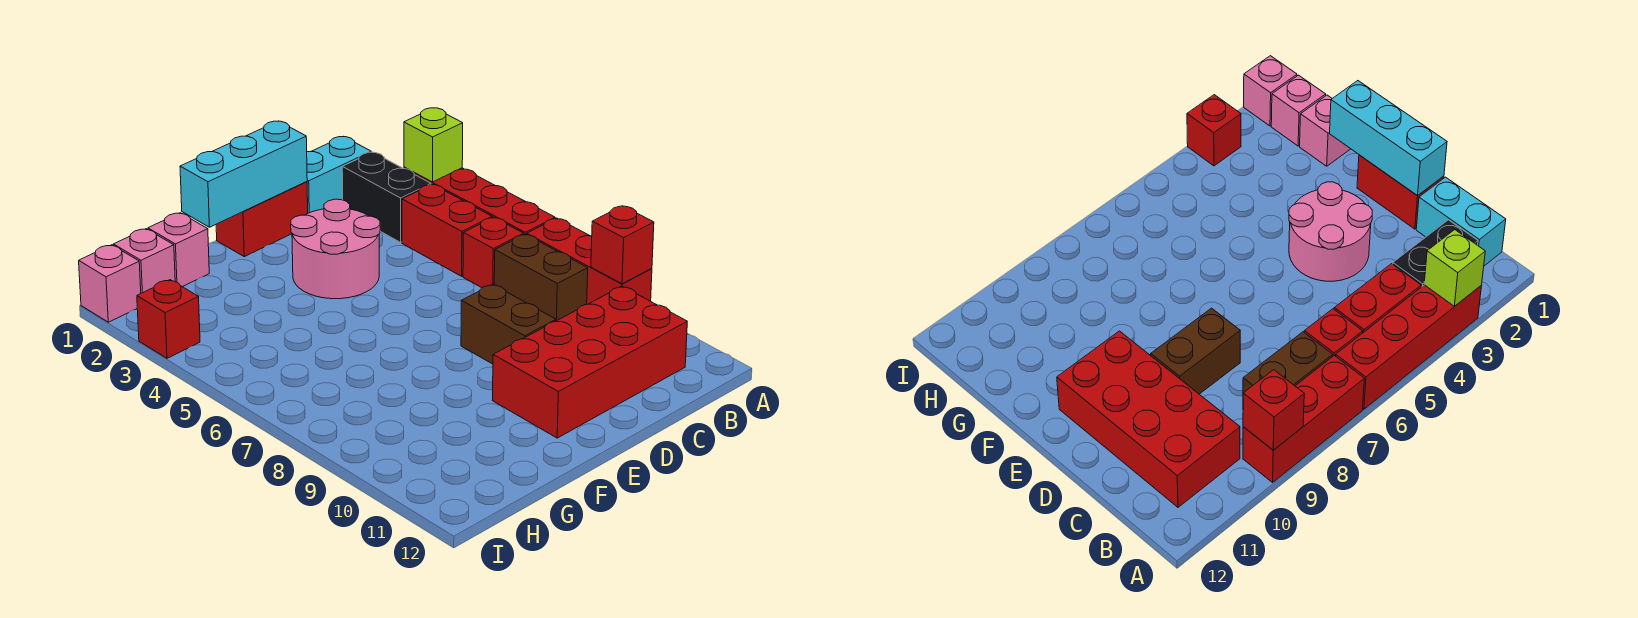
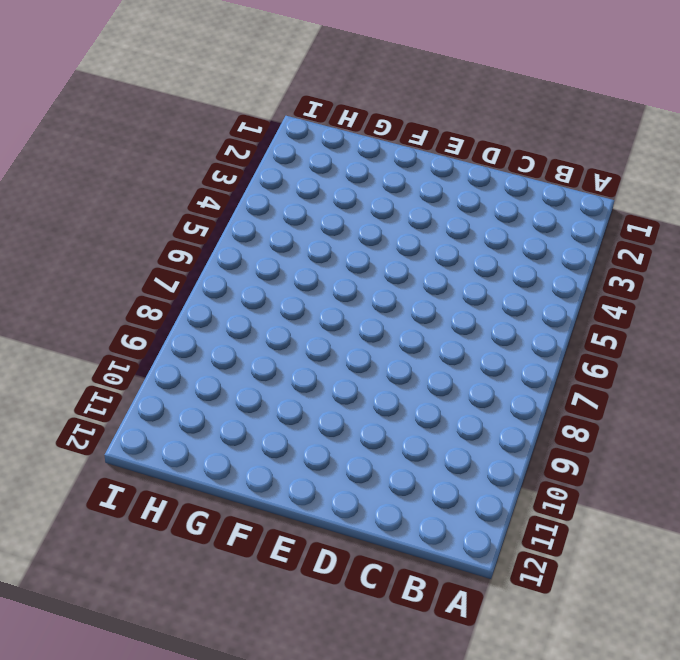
none -> red 1x4 brick [404,167,555,235]
none -> red 1x3 brick [527,218,652,304]
none -> cyan 1x2 brick [307,137,371,213]

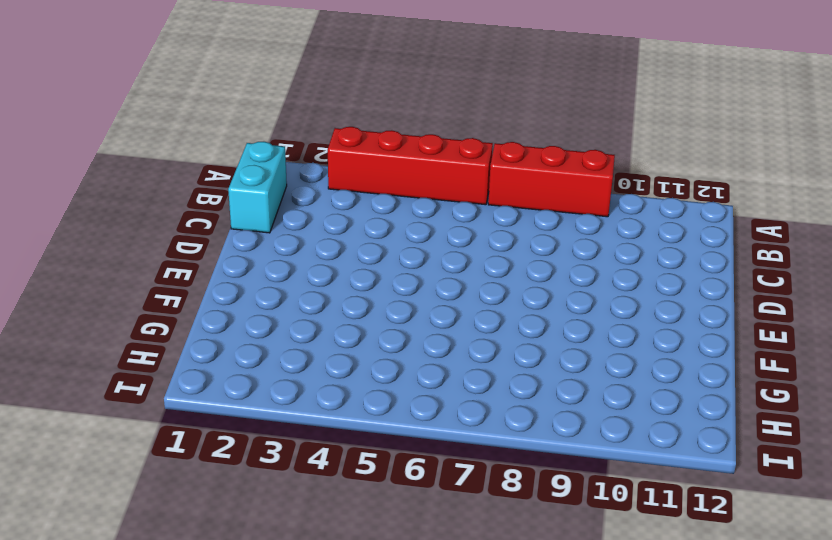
none -> black 1x2 brick [342,152,431,242]
none -> red 1x2 brick [402,184,492,276]
none -> red 1x1 brick [463,217,524,288]

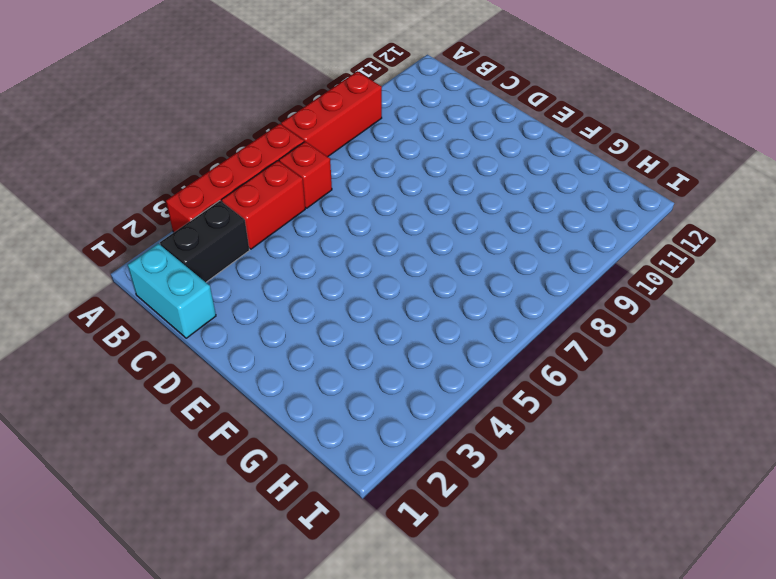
none -> brown 1x2 brick [494,234,588,321]
none -> red 2x4 brick [492,286,687,438]
none -> red 1x2 brick [216,182,308,257]

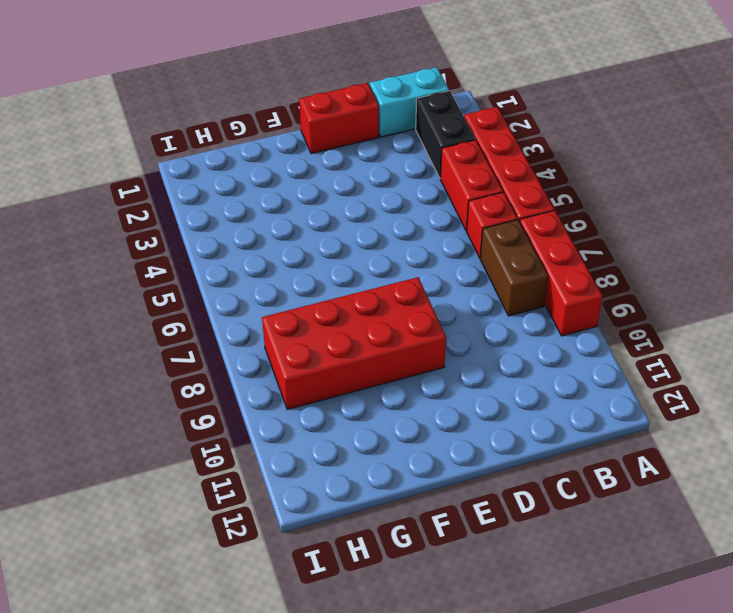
red 2x4 brick [262,277,446,409] -> red 2x4 brick moved to [492,286,687,438]
none -> pink 2x2 round brick [291,199,380,299]
none -> brown 1x2 brick [461,284,556,364]
none -> pink 1x1 brick [148,213,209,287]

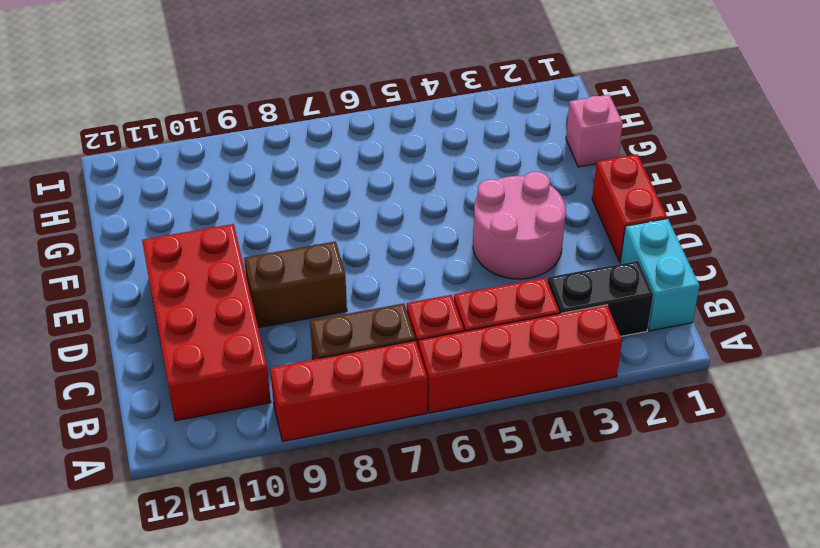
none -> pink 1x1 brick [113,229,175,293]
none -> pink 1x1 brick [79,245,141,322]
none -> red 1x1 brick [137,280,200,358]

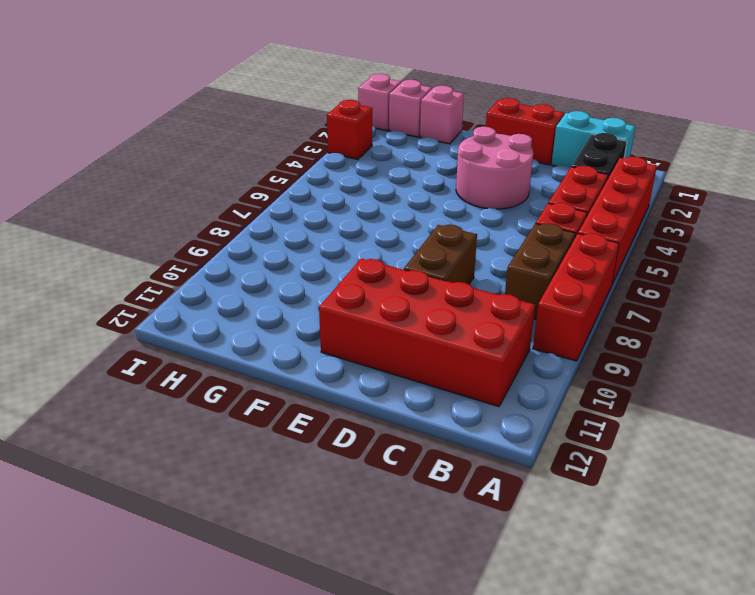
none -> lime 1x1 brick [404,108,463,182]
none -> red 1x1 brick [591,206,654,284]
none -> cyan 1x3 brick [180,121,307,227]

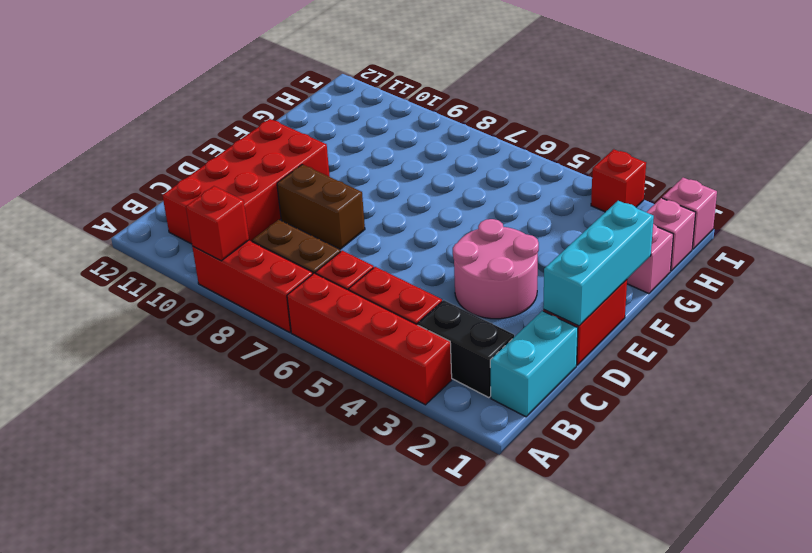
none -> lime 1x1 brick [404,108,463,182]

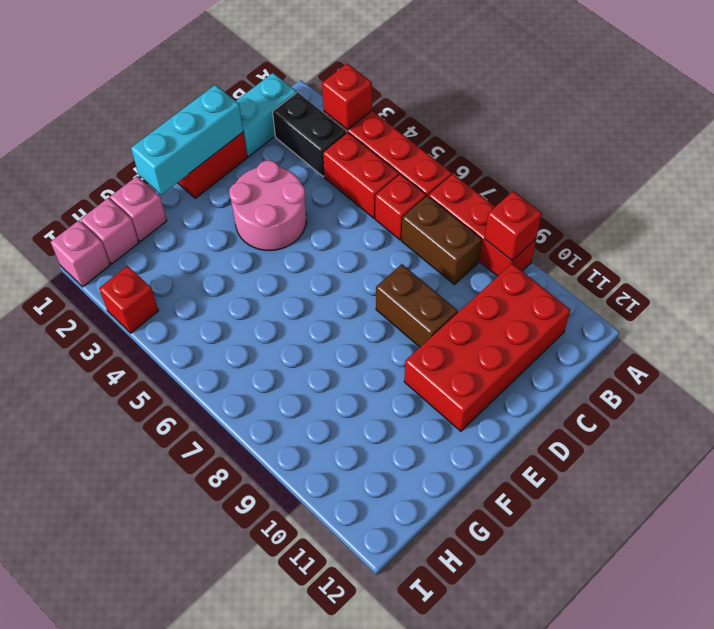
red 1x1 brick [322,63,372,130] -> lime 1x1 brick [404,108,463,182]

